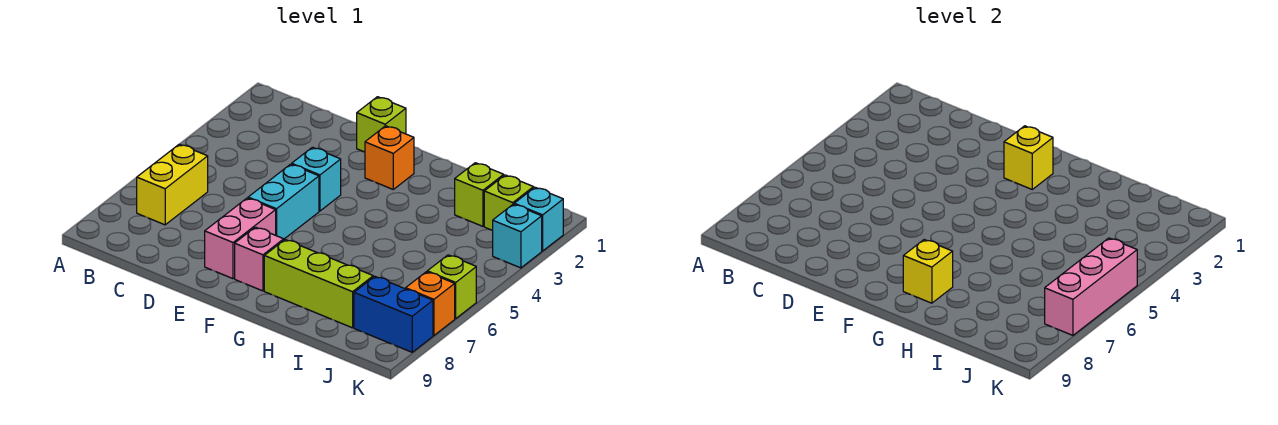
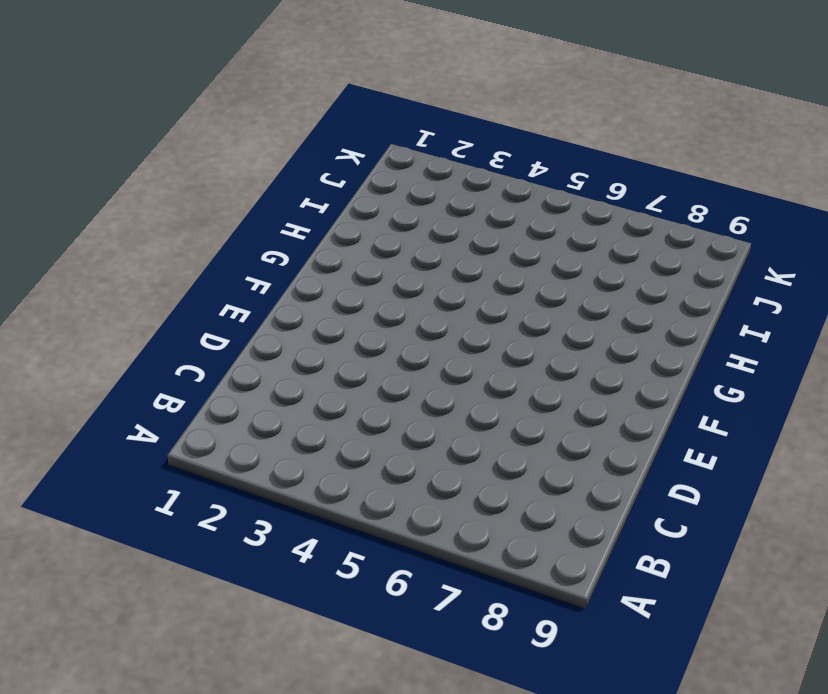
none -> yellow 1x2 brick [137,144,208,225]
none -> lime 1x1 brick [357,97,406,152]
none -> cyan 1x1 brick [292,147,341,211]

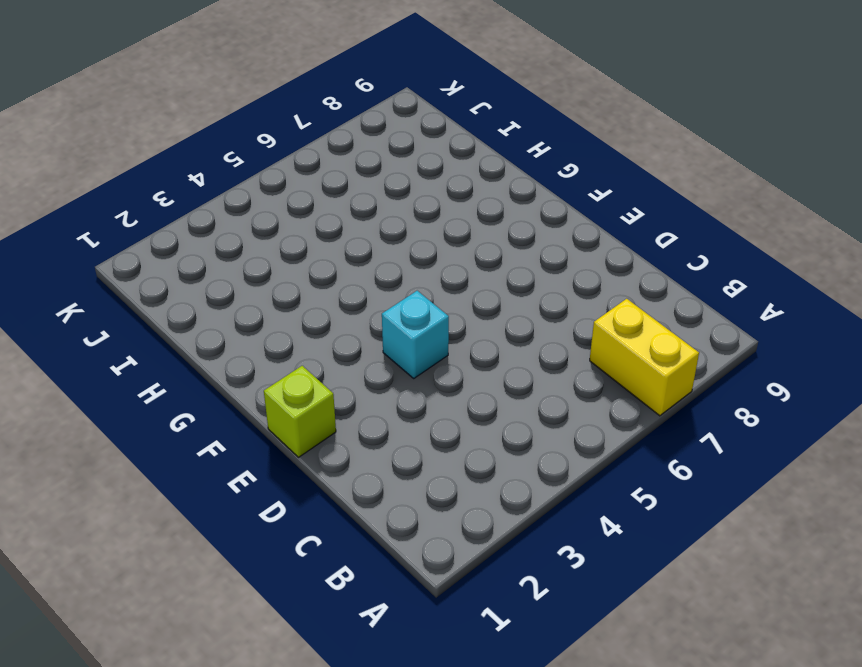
yellow 1x2 brick [590,299,699,416] -> yellow 1x2 brick turned to [137,144,208,225]
none -> cyan 1x2 brick [248,164,319,239]
none -> pink 1x2 brick [205,198,276,279]
none -> orange 1x1 brick [365,126,414,189]

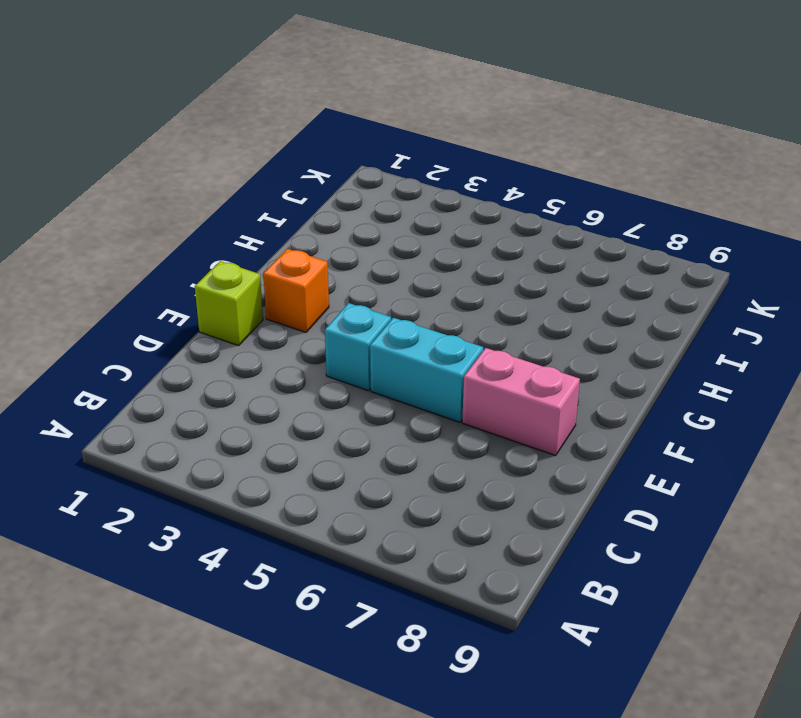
none -> yellow 1x2 brick [137,144,208,225]
none -> pink 1x1 brick [235,227,284,291]
none -> lime 1x3 brick [264,240,373,328]

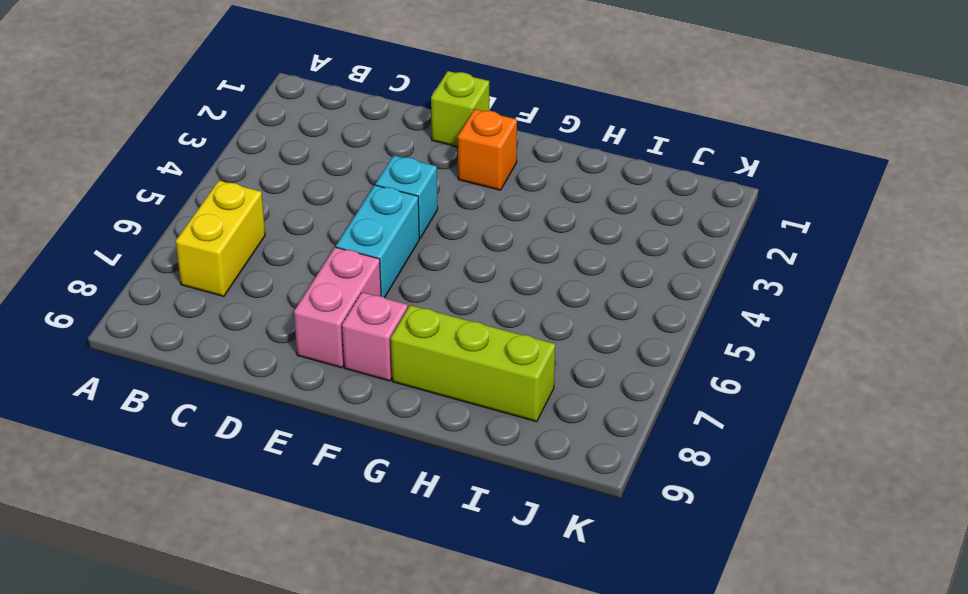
none -> lime 1x1 brick [455,163,504,226]
none -> lime 1x1 brick [484,175,534,230]
none -> blue 1x2 brick [354,276,433,352]

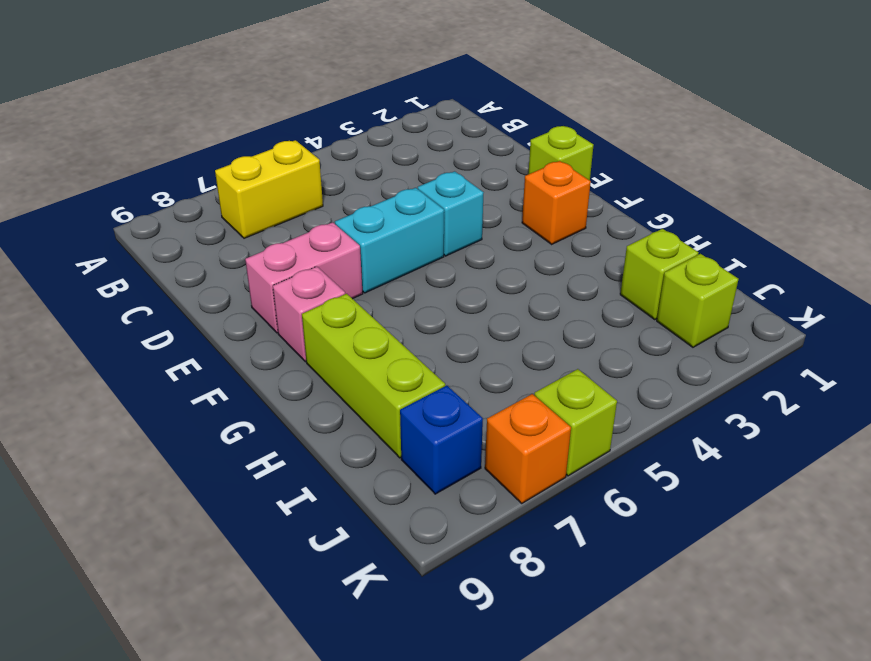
blue 1x1 brick [400,386,483,494] -> blue 1x2 brick [354,276,433,352]
none -> cyan 1x1 brick [514,187,563,251]
none -> cyan 1x1 brick [493,204,542,268]
none -> yellow 1x1 brick [1004,126,1053,189]

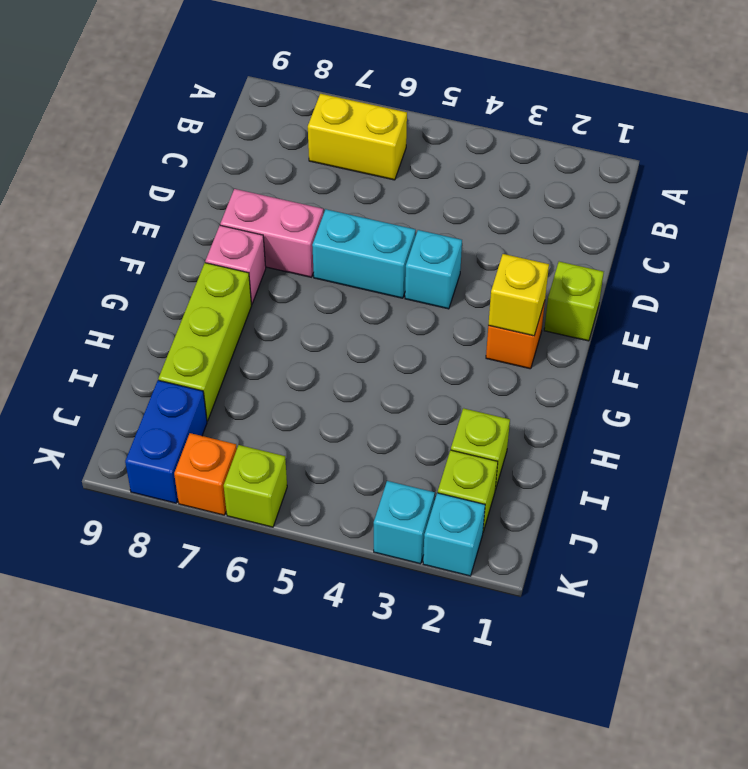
none -> yellow 1x1 brick [903,240,953,303]
none -> pink 1x3 brick [1045,238,1137,335]

